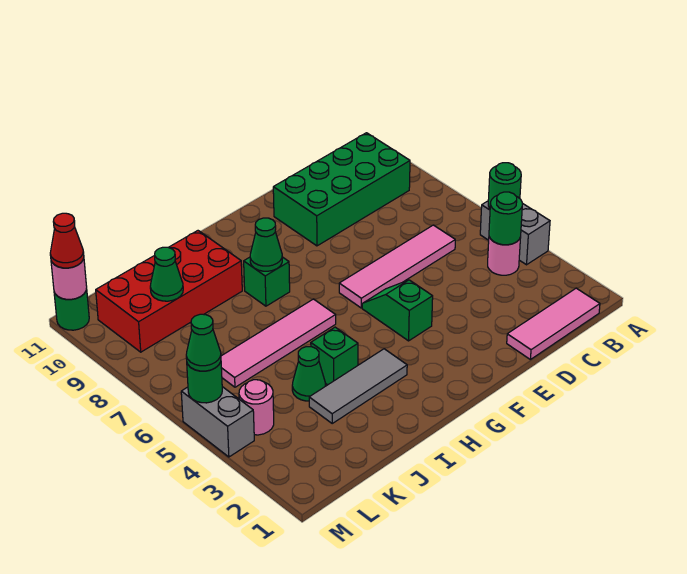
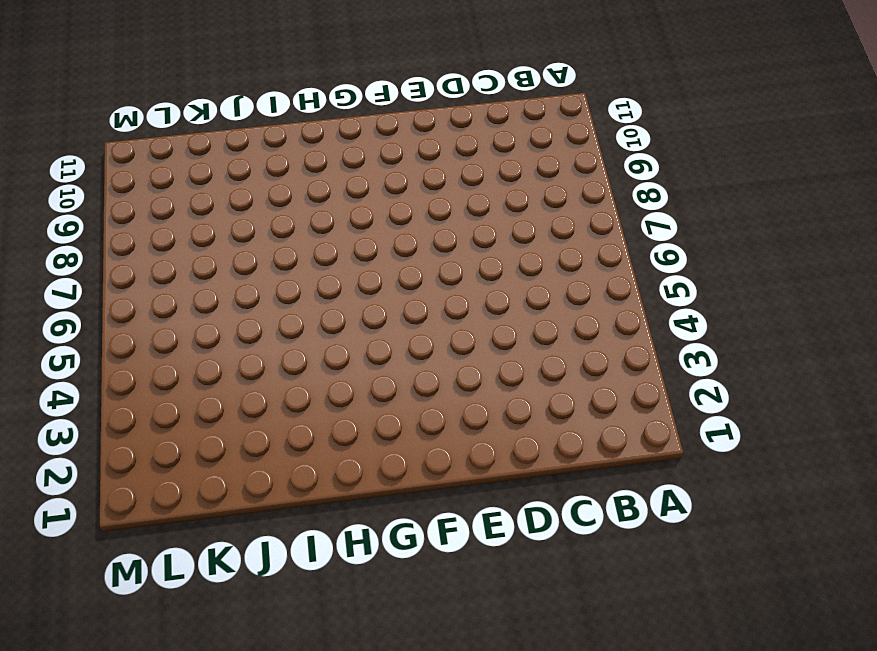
none -> grey 1x2 brick [480,201,550,265]
none -> pink 1x3 tile [507,288,600,359]
none -> pink 1x1 round brick [488,237,521,275]

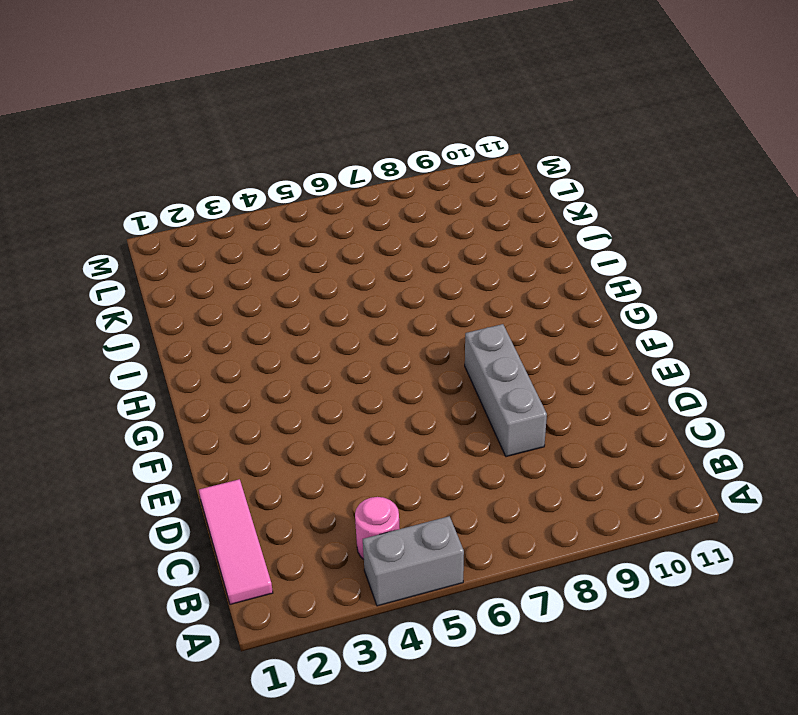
grey 1x3 brick [465,324,547,457] -> none
none -> green 2x4 brick [273,133,410,246]
none -> pink 1x4 tile [339,225,455,308]
none -> green 1x2 slope [362,280,433,341]

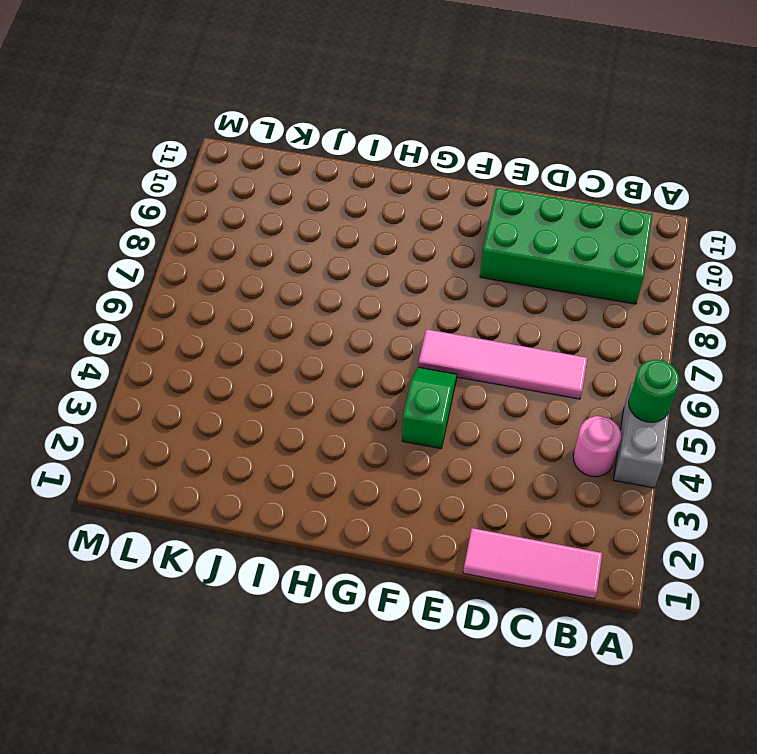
none -> grey 1x3 tile [309,349,407,423]
none -> pink 1x4 tile [221,299,336,387]
none -> green 1x1 brick [244,257,290,306]

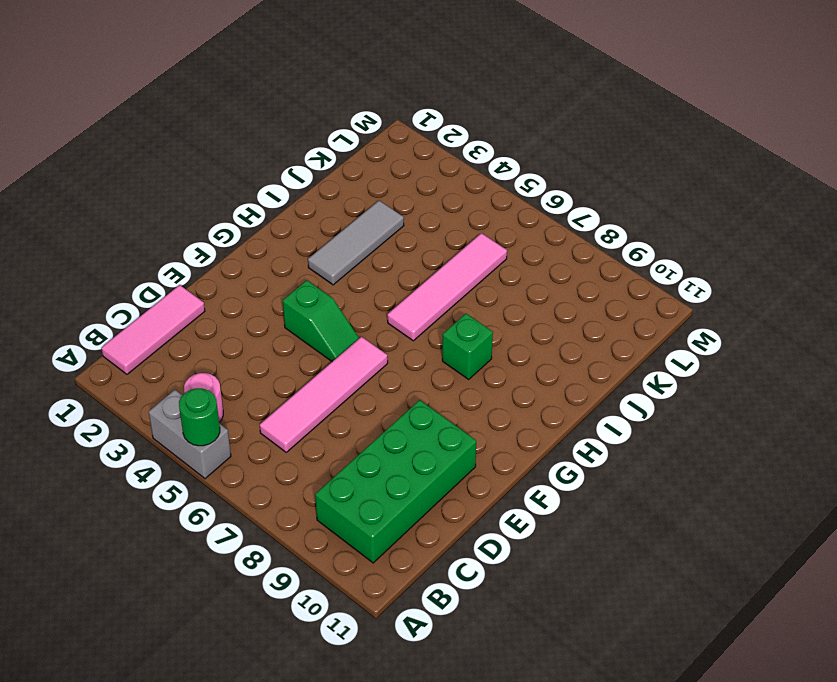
none -> green 1x1 brick [311,327,358,385]
none -> red 2x4 brick [96,231,242,352]
none -> green 1x1 cone [292,347,326,401]

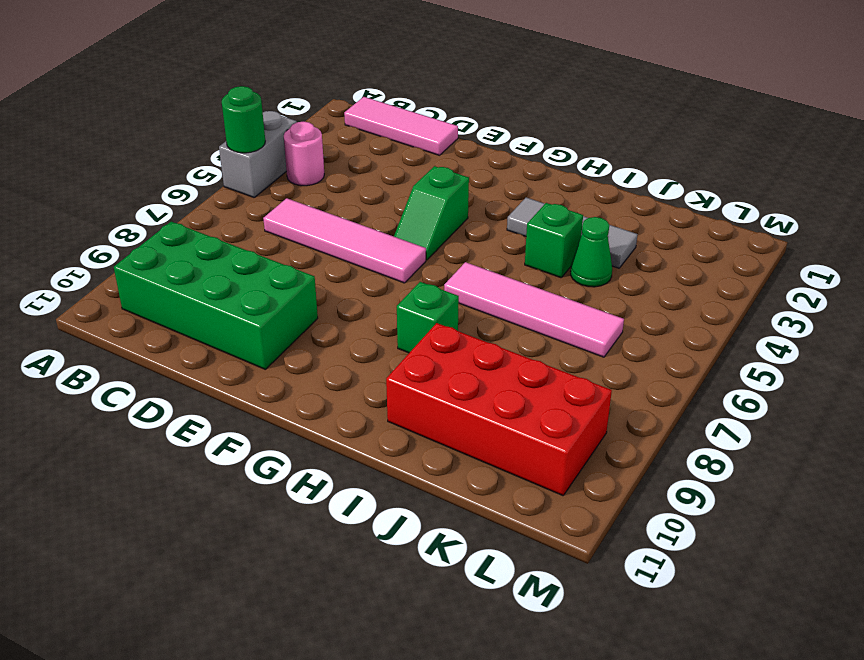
none -> pink 1x1 round brick [239,380,274,435]
none -> grey 1x2 brick [181,387,254,457]
none -> green 1x1 round brick [54,289,89,330]

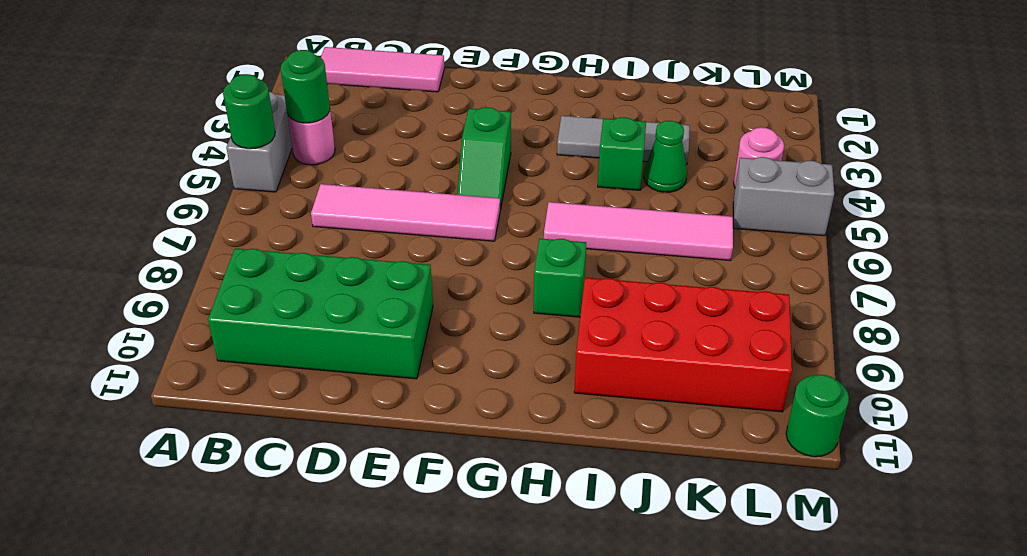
grey 1x2 brick [733,157,834,236] -> grey 1x2 brick turned to [181,387,254,457]
none -> green 1x1 cone [250,218,282,271]
none -> green 1x1 cone [150,247,183,301]
none -> green 1x1 round brick [187,362,222,403]

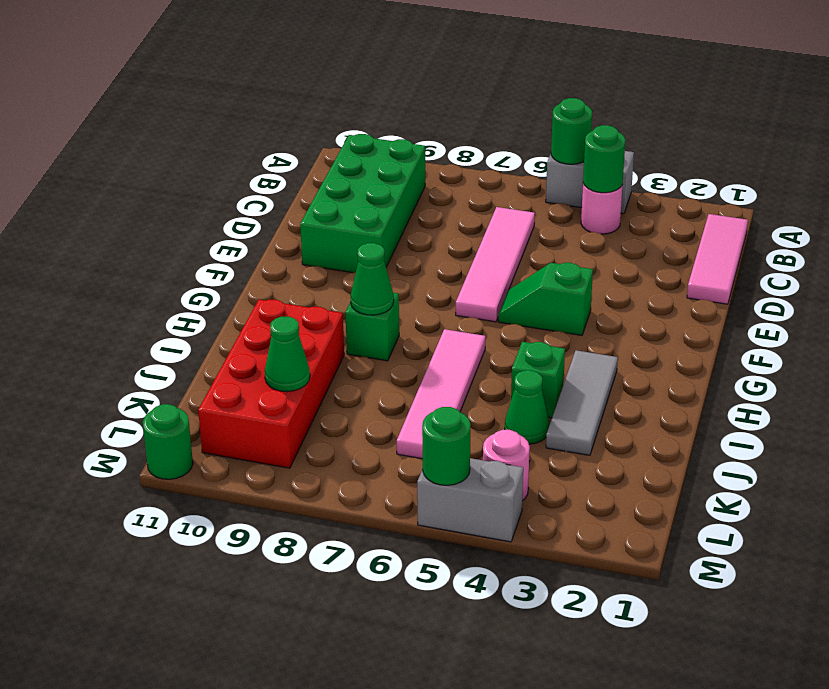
none -> pink 1x1 round brick [51,258,87,299]
none -> green 1x1 cone [186,314,221,371]
none -> red 1x1 cone [50,213,84,268]

